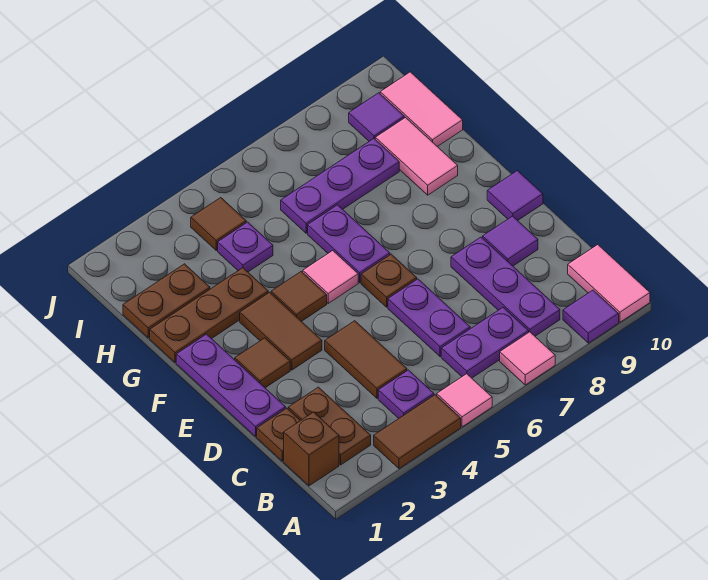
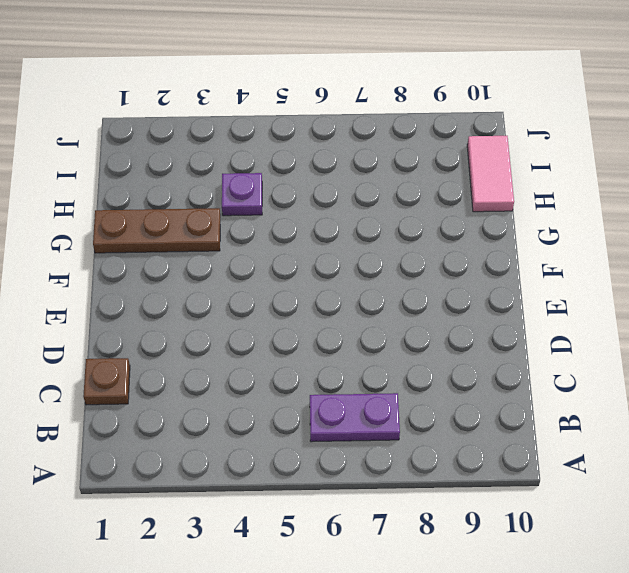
none -> brown 1x2 tile [374,395,461,469]
none -> pink 1x1 tile [437,374,492,427]
none -> pink 1x1 tile [500,332,555,385]
none -> purple 1x1 tile [563,290,619,343]

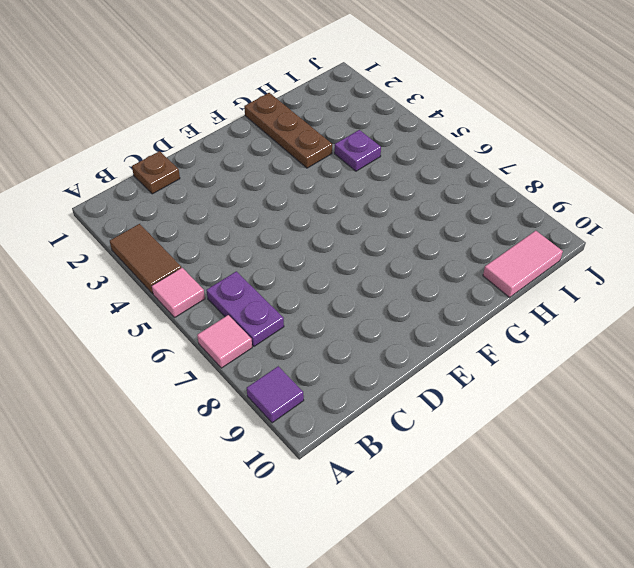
none -> pink 1x2 tile [568,245,650,322]
none -> brown 1x1 brick [284,412,339,486]
none -> brown 1x2 plate [288,387,371,465]
none -> purple 1x1 plate [378,370,434,418]

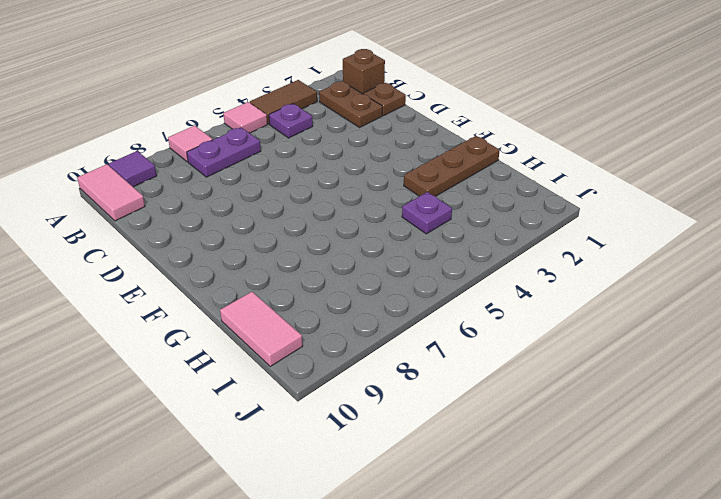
none -> purple 1x3 plate [451,237,560,336]
none -> brown 1x2 tile [325,321,407,398]
none -> purple 1x2 plate [388,279,470,357]
none -> purple 1x3 plate [176,334,286,436]

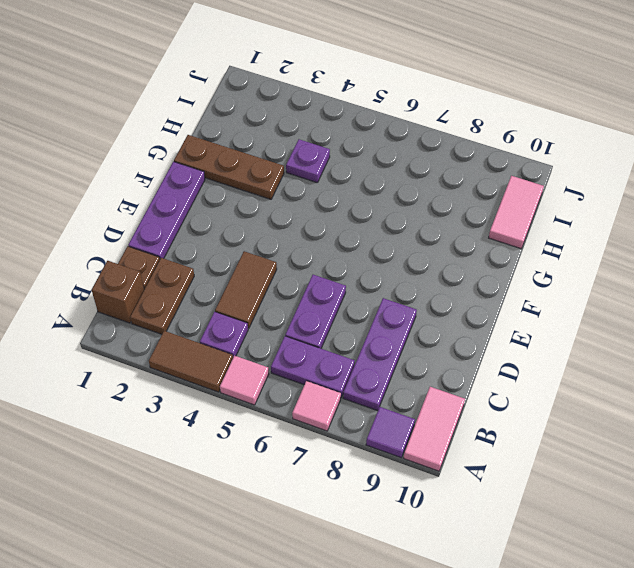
none -> purple 1x1 tile [483,216,538,266]
none -> brown 1x1 tile [235,338,290,388]
none -> brown 1x2 tile [240,292,322,370]
none -> brown 1x1 plate [361,254,417,307]

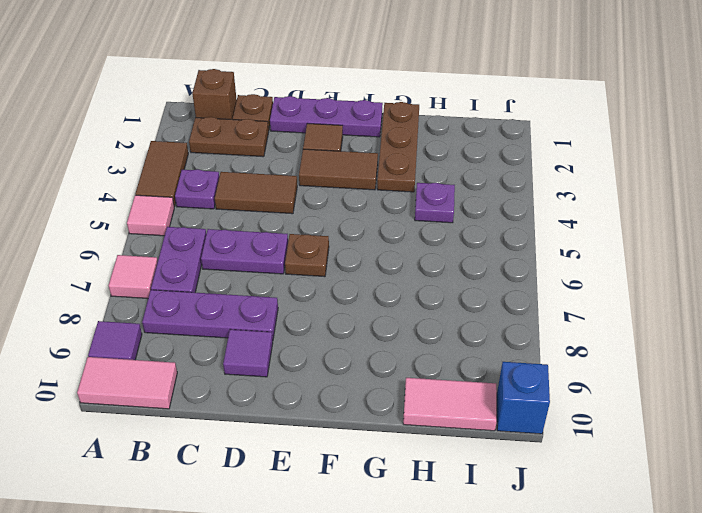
blue 1x1 brick [497,362,550,434] -> none
none -> purple 1x1 tile [487,171,543,220]
none -> brown 1x1 tile [271,272,327,321]
none -> pink 1x1 tile [303,251,358,303]
none -> purple 1x2 plate [308,205,390,283]

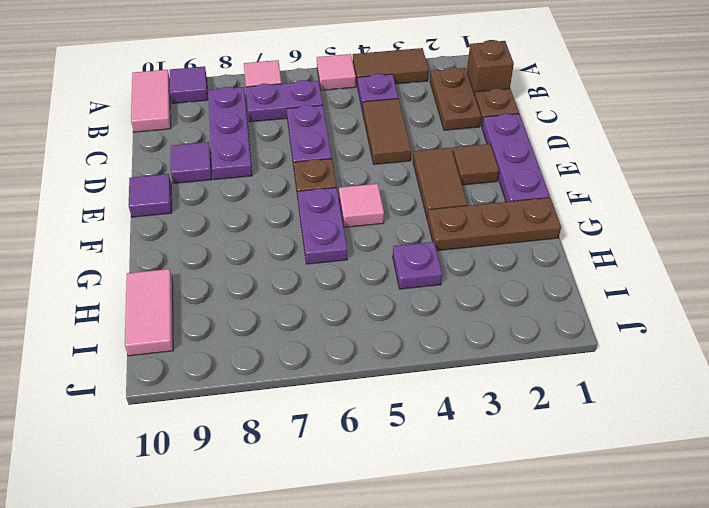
none -> brown 1x1 tile [271,272,327,321]
none -> pink 1x2 tile [375,118,458,195]
none -> brown 1x2 plate [123,264,210,338]
none -> purple 1x3 plate [281,139,399,233]

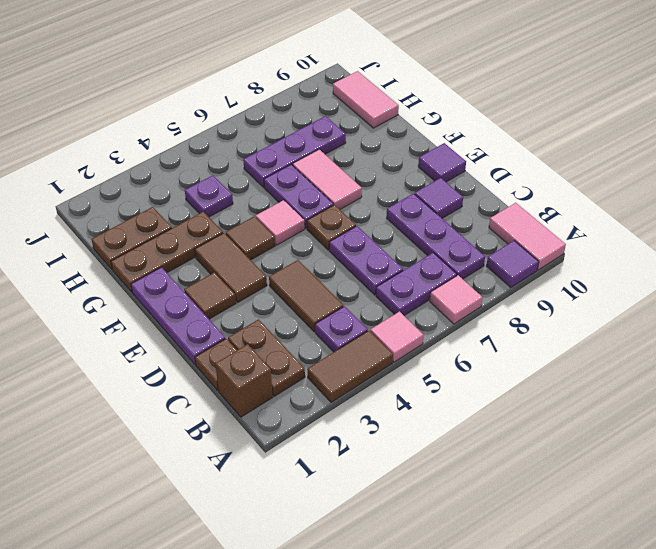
pink 1x2 tile [293,149,362,209] -> pink 1x2 tile moved to [375,118,458,195]
none -> brown 1x1 tile [191,198,246,250]
none -> purple 1x1 tile [349,93,404,141]

